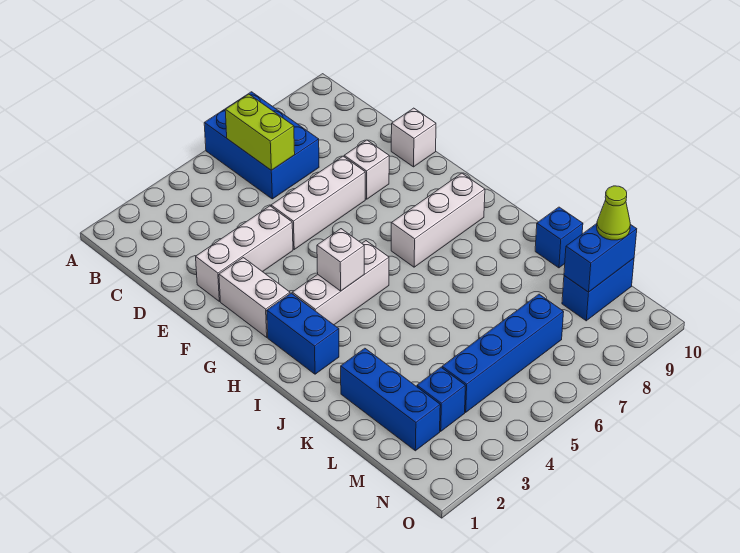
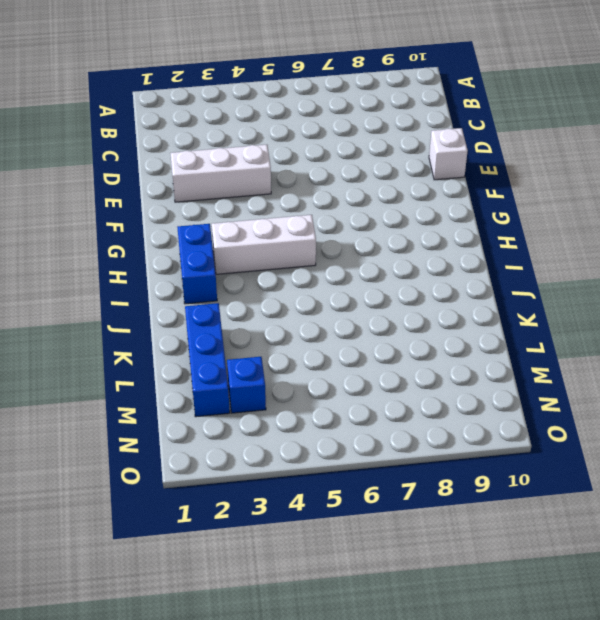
none -> blue 2x3 brick [204,92,319,199]
none -> white 1x3 brick [271,156,365,249]
none -> white 1x1 brick [344,140,389,199]

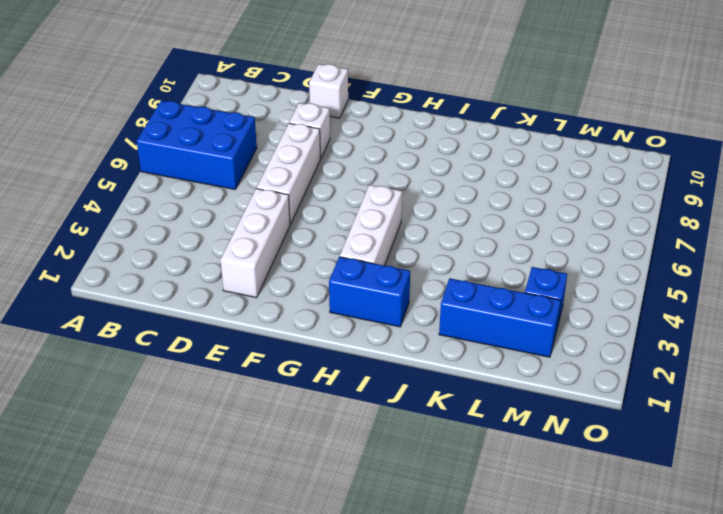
none -> white 1x2 brick [219,258,290,337]
none -> white 1x3 brick [391,173,485,267]
none -> blue 1x1 brick [535,207,583,268]

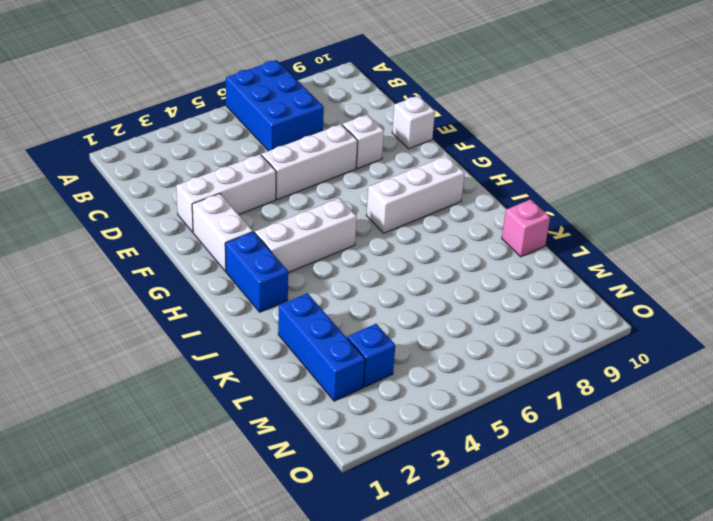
pink 1x1 brick [502,199,550,257] -> blue 1x1 brick [535,207,583,268]
none -> blue 1x4 brick [442,294,564,412]
none -> blue 1x2 brick [562,258,634,321]
none -> lime 1x2 brick [225,94,295,170]

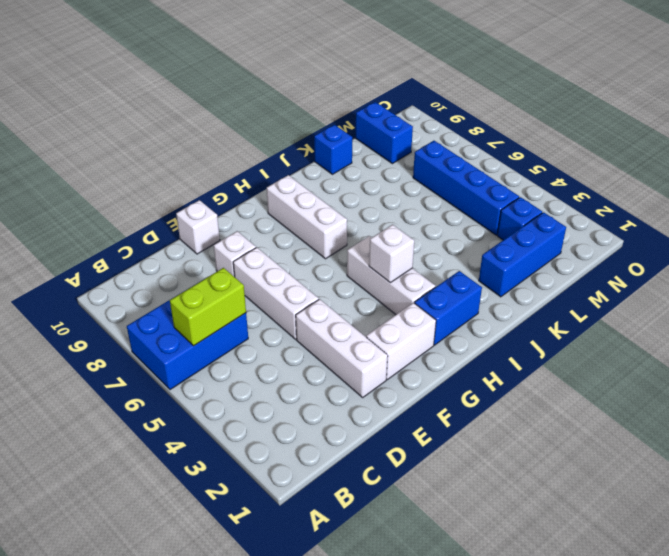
none -> blue 1x2 brick [564,224,637,292]
none -> lime 1x1 cone [597,186,630,240]

